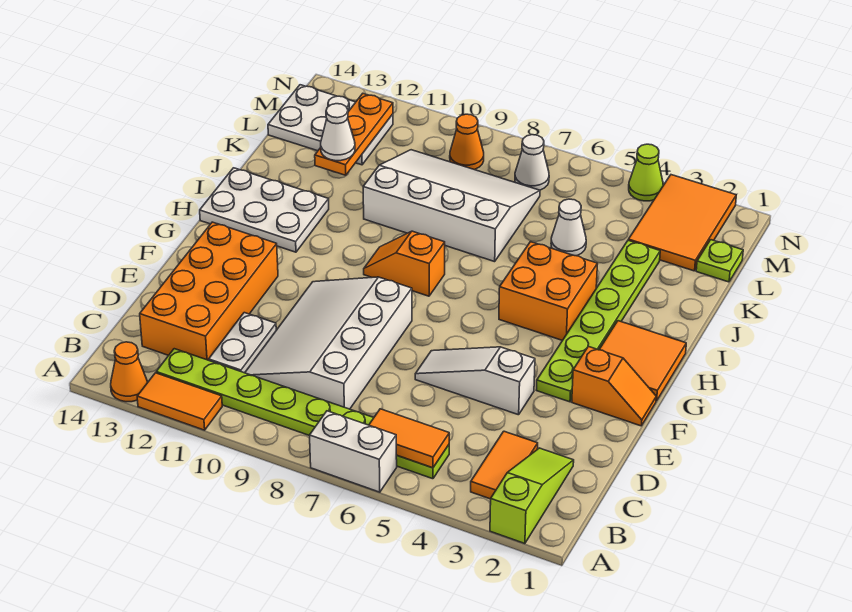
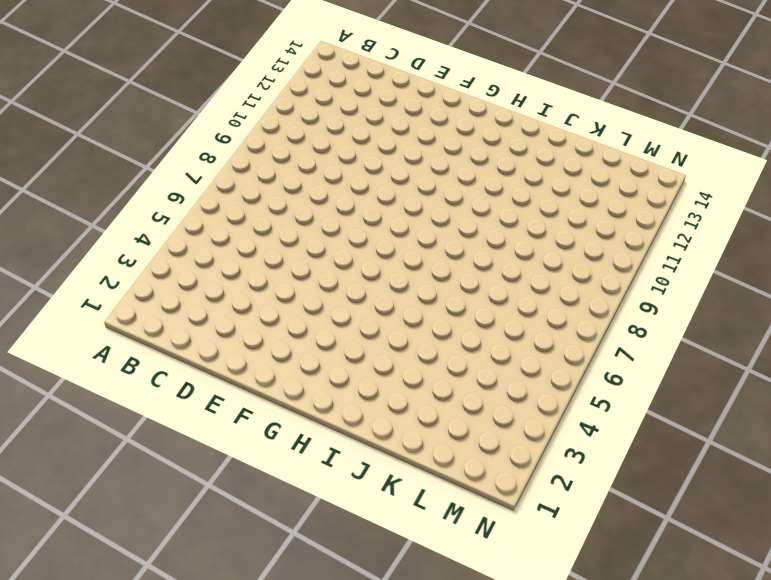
none -> lime 1x3 slope [490,448,574,544]
none -> white 1x2 brick [310,411,397,492]
none -> orange 1x2 tile [137,373,222,430]

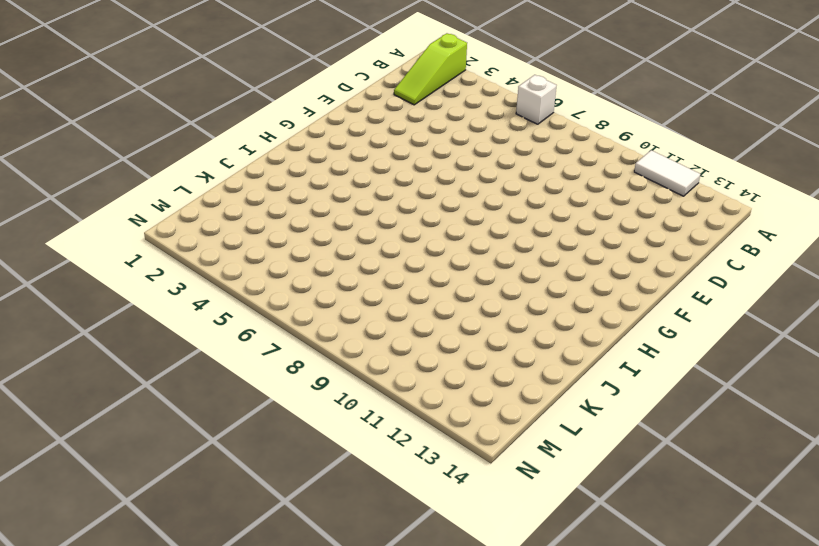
white 1x1 brick [516,75,557,124] -> white 1x2 brick [310,411,397,492]
white 1x2 tile [634,150,700,196] -> orange 1x2 tile [137,373,222,430]
none -> orange 1x1 cone [111,342,147,402]
none -> orange 1x2 tile [471,431,538,499]
none -> lime 1x8 plate [156,349,449,479]

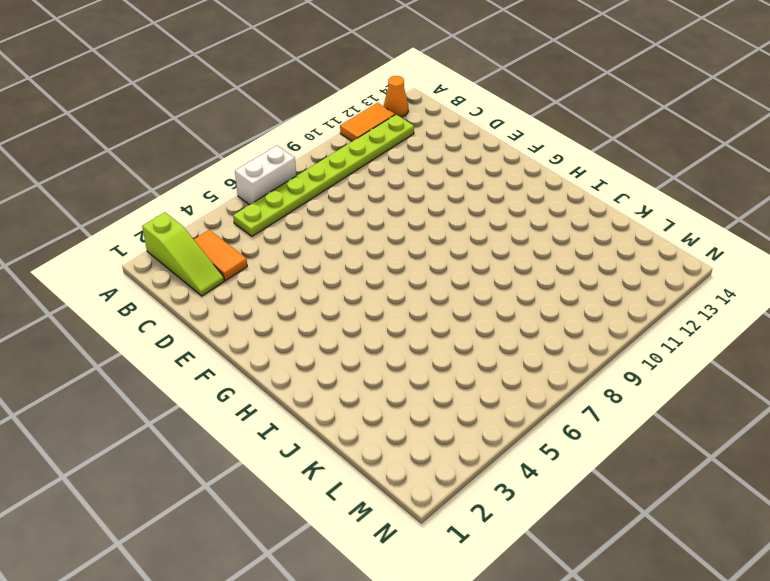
none -> white 3x4 slope [245,277,412,409]
none -> white 1x2 plate [209,313,276,373]
none -> orange 2x4 brick [140,222,278,360]

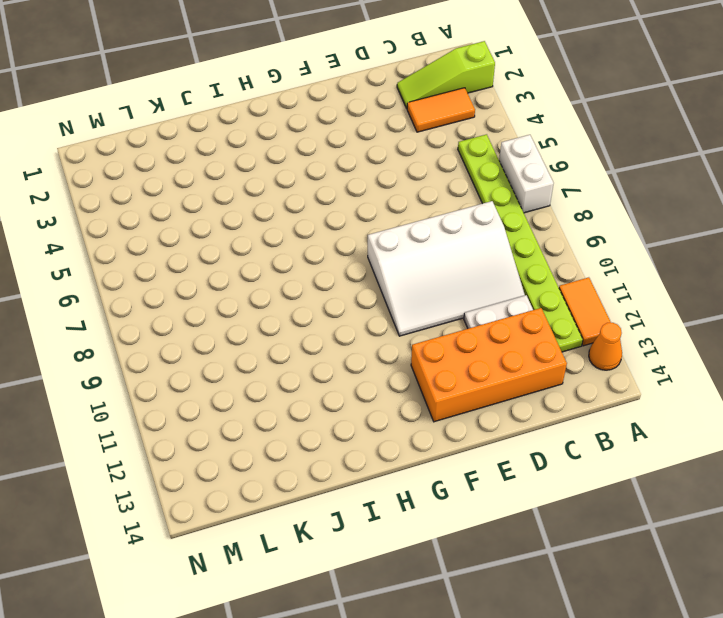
none -> white 1x3 slope [415,347,535,415]
none -> orange 1x2 slope [572,346,656,426]
none -> lime 1x6 plate [537,241,660,402]

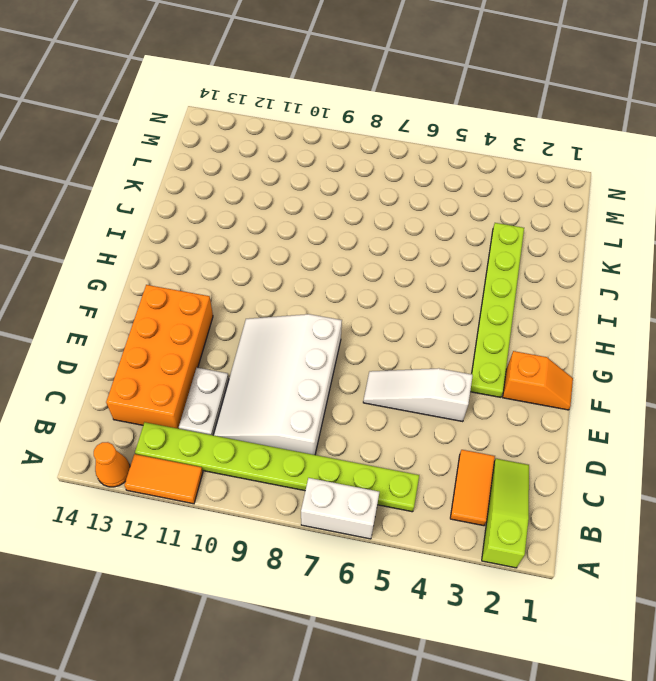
none -> orange 2x2 tile [599,321,686,401]
none -> orange 2x2 brick [499,242,597,340]
none -> orange 1x2 slope [364,231,445,296]

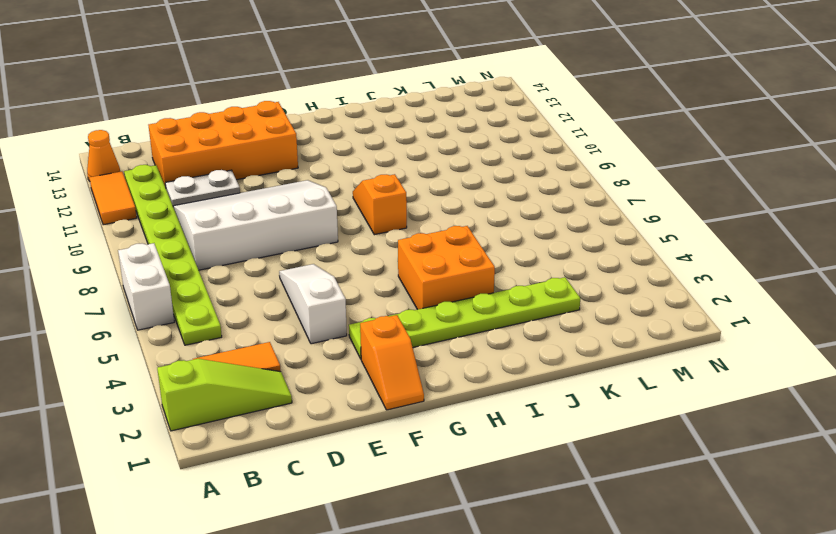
none -> orange 2x2 tile [599,321,686,401]
none -> white 2x3 plate [200,168,329,252]
none -> white 3x4 slope [363,150,540,262]

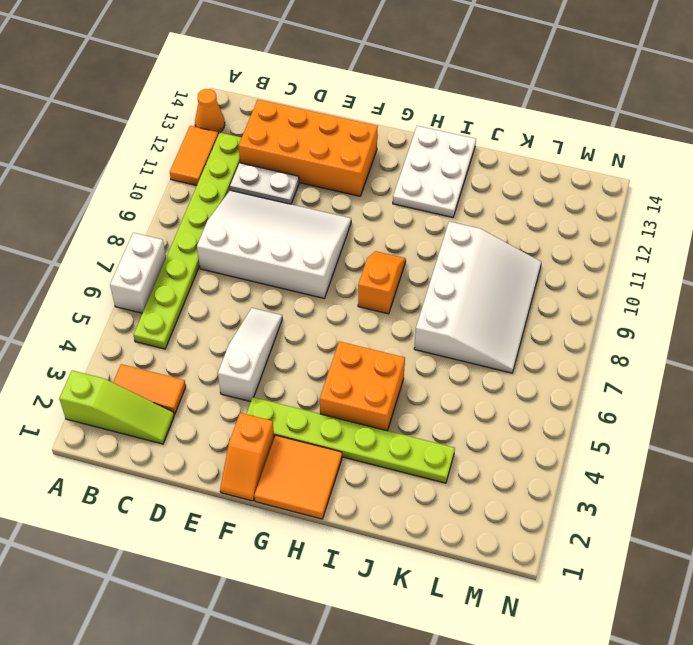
none -> white 1x1 cone [551,199,586,256]
none -> lime 1x1 plate [696,240,743,282]
none -> orange 2x3 tile [628,175,736,271]

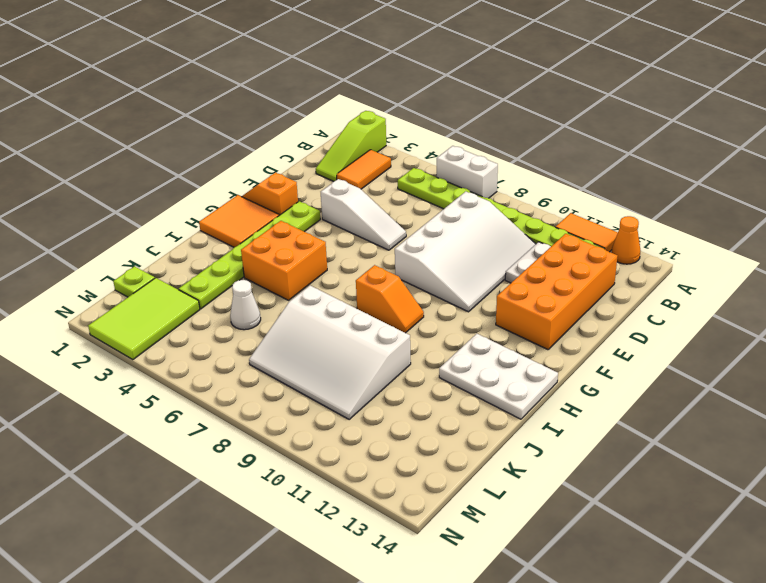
lime 2x3 tile [88,278,200,360] -> orange 2x3 tile [628,175,736,271]
none -> white 2x3 plate [268,85,393,165]
none -> white 1x1 cone [515,135,549,190]
none -> orange 1x1 cone [450,114,484,170]

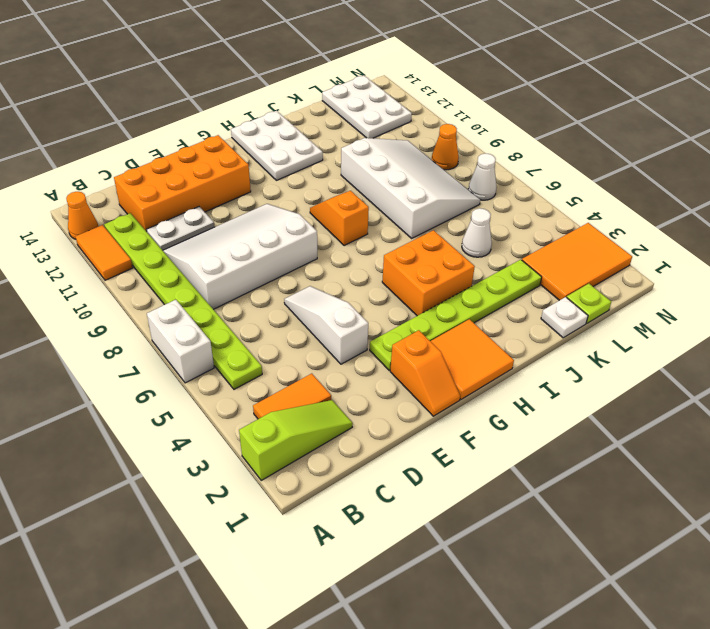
white 1x1 plate [541,297,588,338] -> none
none -> lime 1x1 cone [629,144,663,201]
none -> orange 1x2 tile [369,409,449,468]
none -> orange 1x3 plate [315,94,393,175]

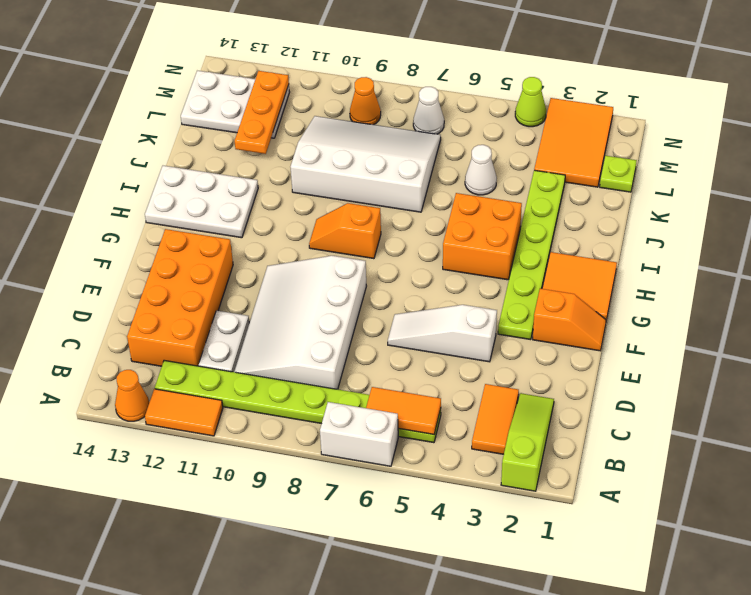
none -> white 1x1 cone [321,104,355,161]

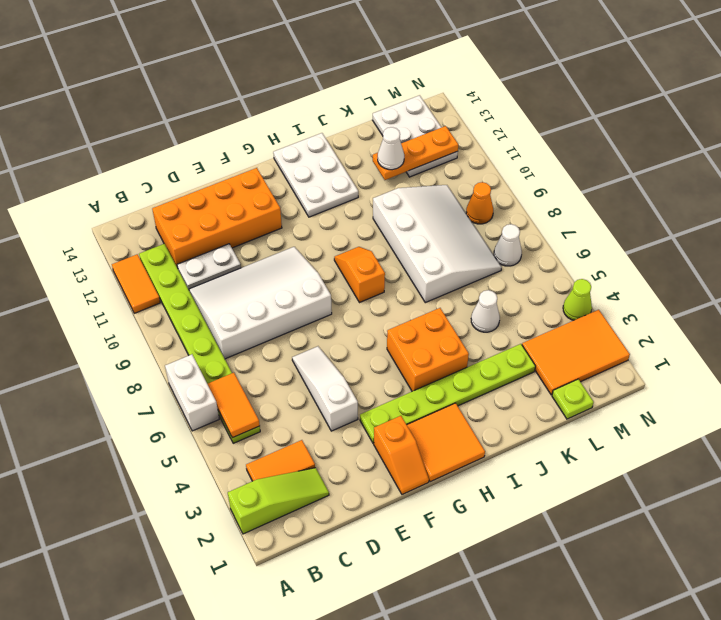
none -> orange 1x1 cone [111,342,147,402]

